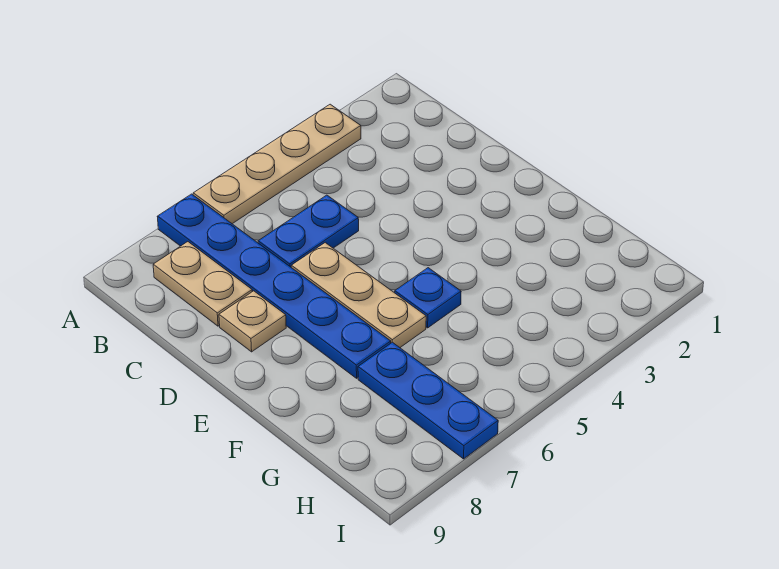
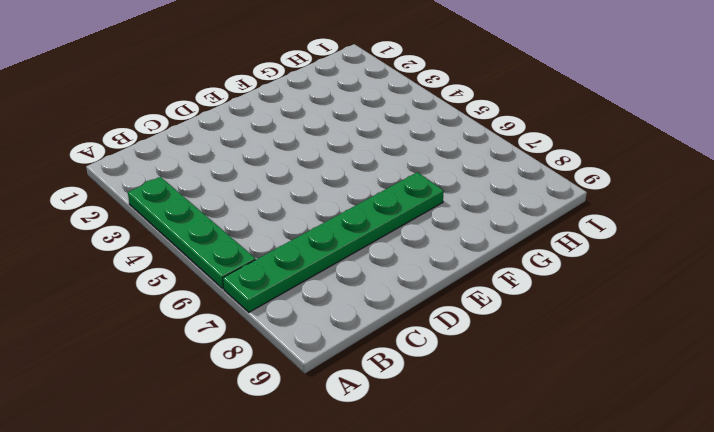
green 1x4 plate [128,177,255,289] -> tan 1x4 plate [193,104,361,224]
green 1x6 plate [223,172,444,312] -> blue 1x6 plate [157,194,391,378]
none -> tan 1x2 plate [153,242,252,326]
none -> blue 1x2 plate [258,195,359,267]

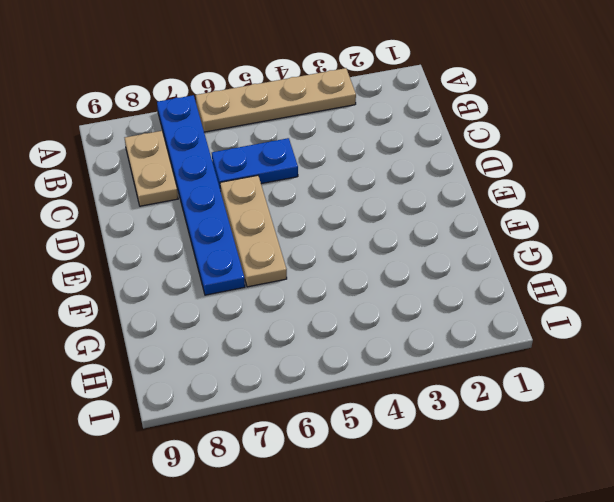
none -> tan 1x1 plate [219,291,286,352]
none -> blue 1x1 plate [395,268,461,328]

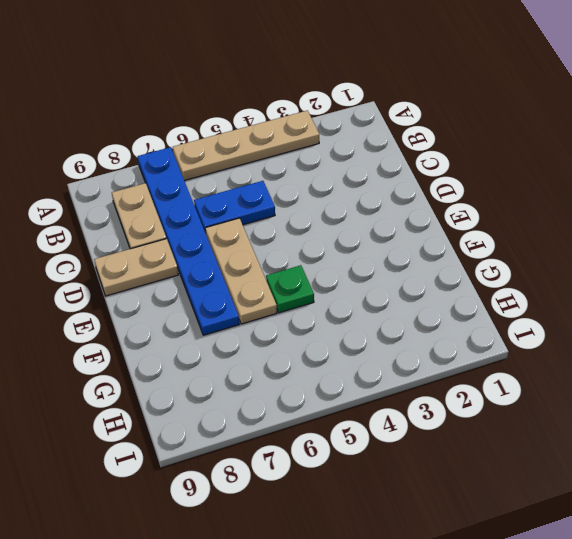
tan 1x2 plate [94,239,178,296] -> tan 1x1 plate [219,291,286,352]
green 1x1 plate [266,265,314,313] -> blue 1x1 plate [395,268,461,328]
none -> blue 1x3 plate [358,342,498,459]

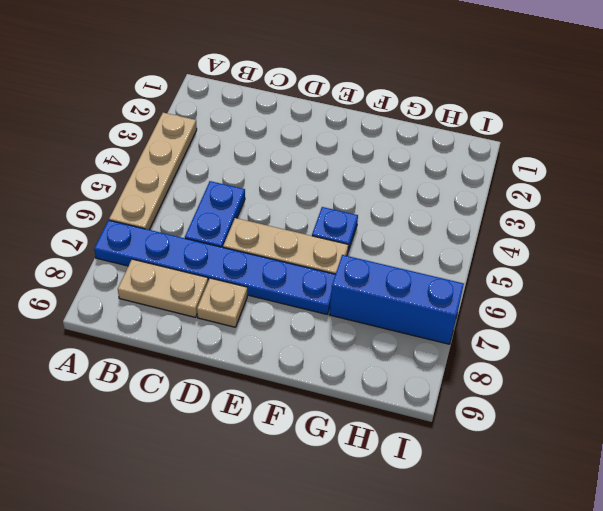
blue 1x3 brick [329,255,464,344] -> blue 1x3 plate [358,342,498,459]

